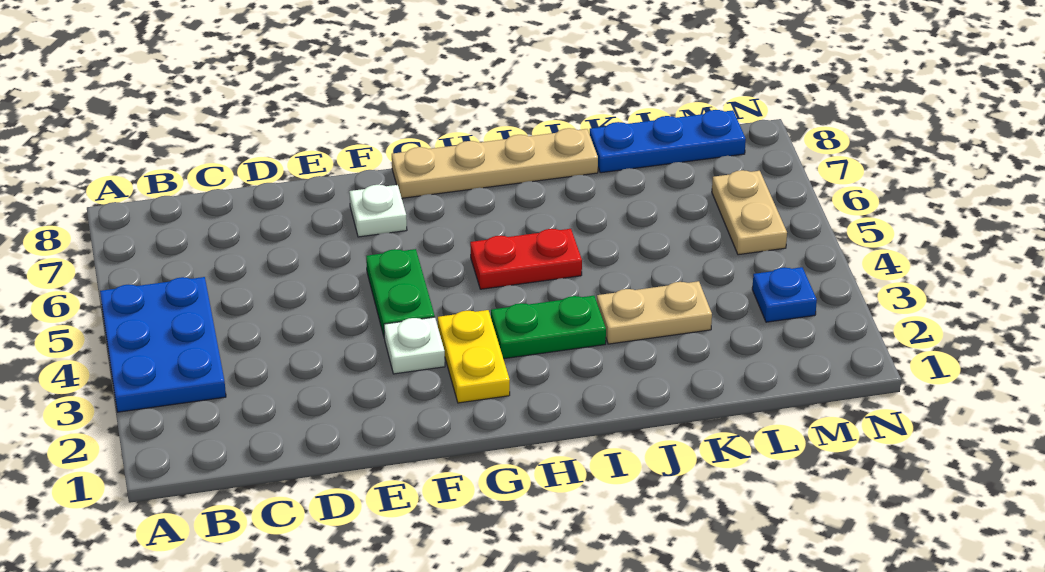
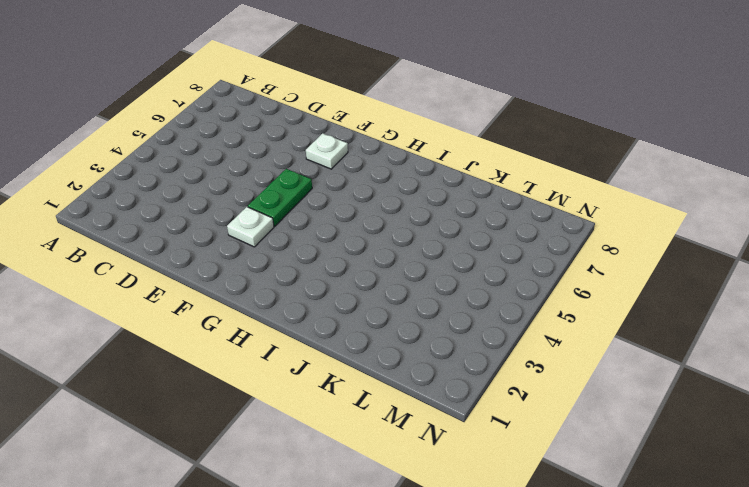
none -> blue 2x3 plate [100,277,226,412]
none -> yellow 1x2 plate [438,310,510,403]
none -> tan 1x4 plate [392,128,598,198]

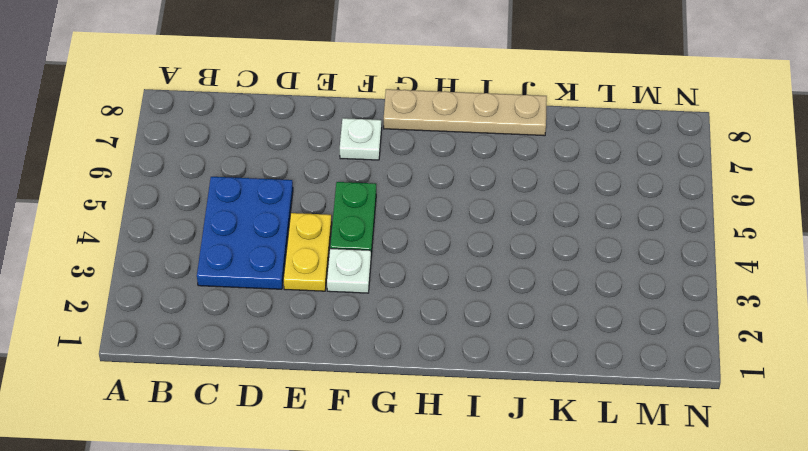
blue 2x3 plate [197,177,293,289] -> blue 2x3 plate moved to [100,277,226,412]
yellow 1x2 plate [283,213,332,291] -> yellow 1x2 plate moved to [438,310,510,403]
none -> green 1x2 plate [491,296,606,359]
none -> red 1x2 plate [470,229,582,289]
none -> tan 1x2 plate [597,281,712,344]

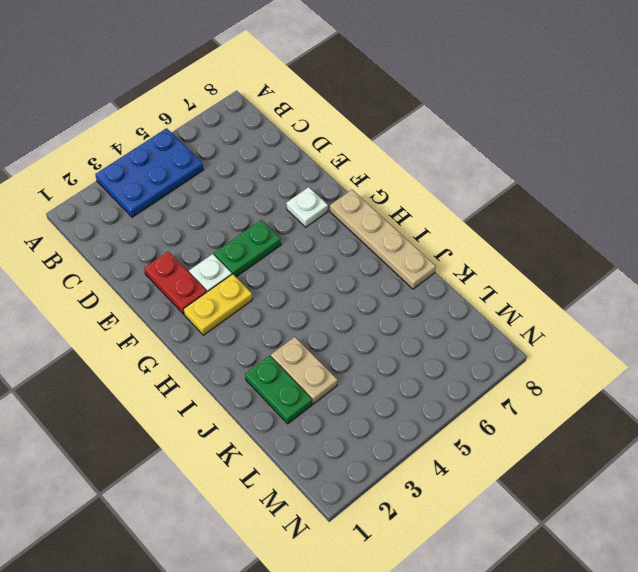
red 1x2 plate [144,252,207,314] -> red 1x2 plate moved to [470,229,582,289]
green 1x2 plate [245,356,312,424] -> green 1x2 plate moved to [491,296,606,359]
none -> blue 1x3 plate [590,110,746,173]
none -> blue 1x1 plate [752,267,817,322]
none -> tan 1x2 plate [712,170,787,255]

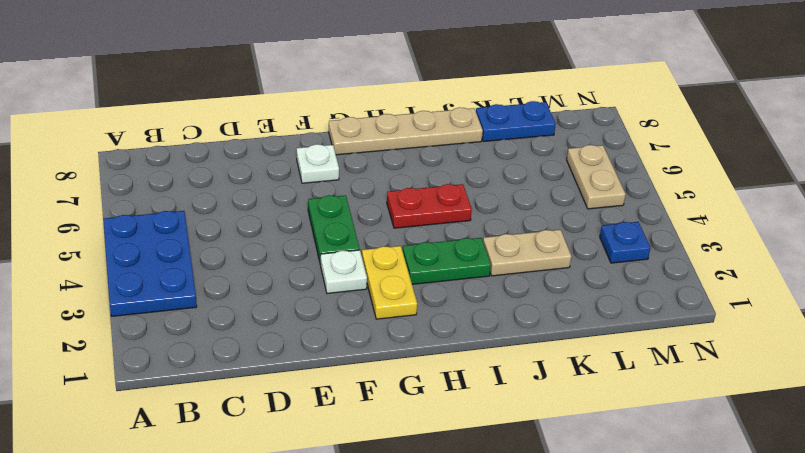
blue 1x2 plate [476,101,556,141] -> blue 1x3 plate [590,110,746,173]

